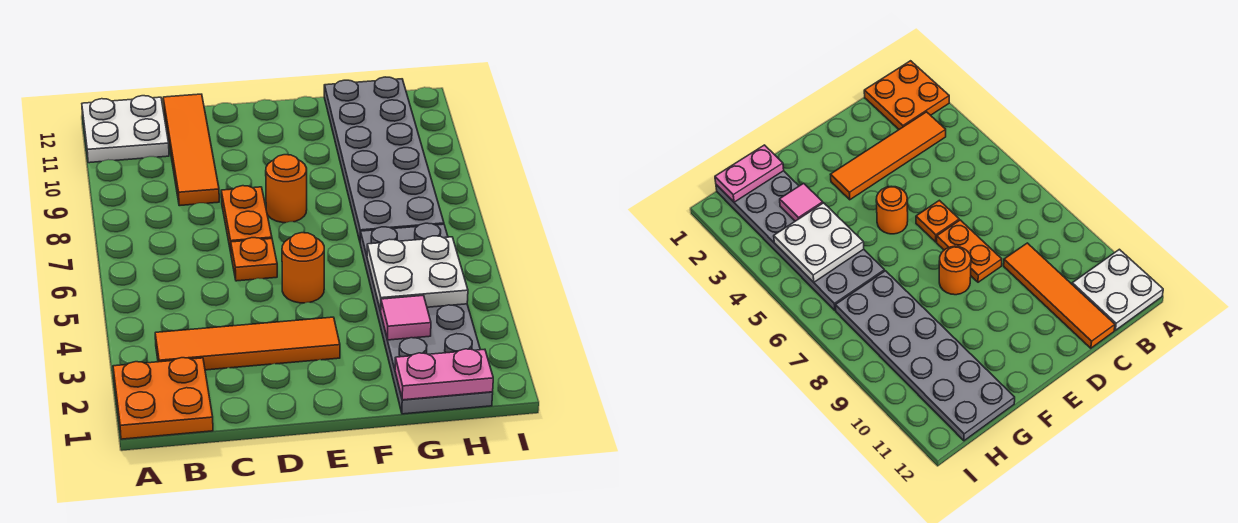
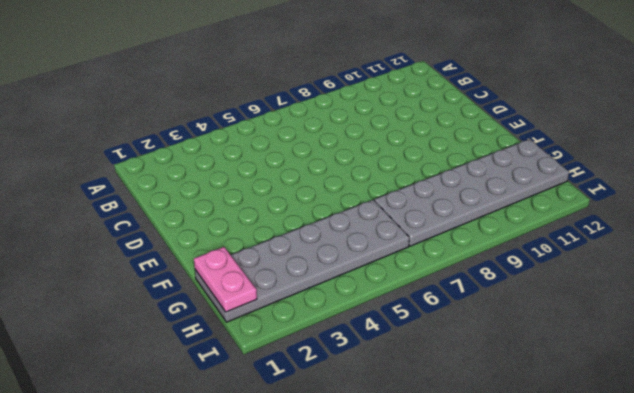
none -> orange 2x2 plate [113,358,213,439]
none -> white 2x2 plate [82,96,169,163]
none -> orange 1x4 tile [155,317,340,370]

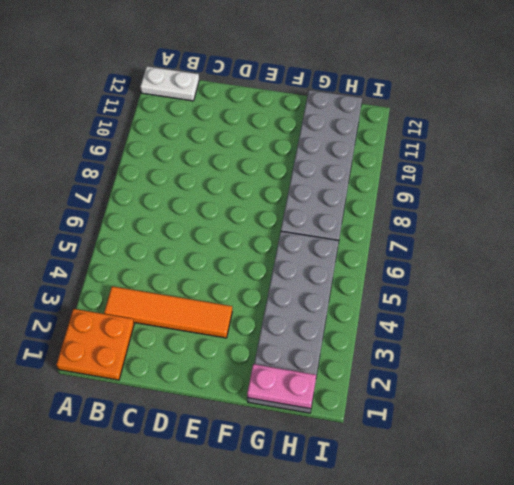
white 1x2 plate [140,66,199,101] -> white 2x2 plate [82,96,169,163]
none -> orange 1x4 tile [163,94,219,206]
none -> orange 1x1 plate [231,238,277,281]
none -> orange 1x2 plate [221,186,272,252]

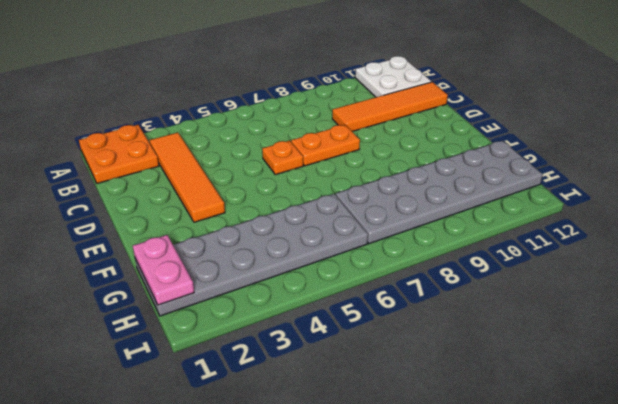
none -> orange 1x1 round brick [282,233,324,303]
none -> orange 1x1 round brick [266,155,307,223]
none -> pink 1x1 tile [380,295,431,340]

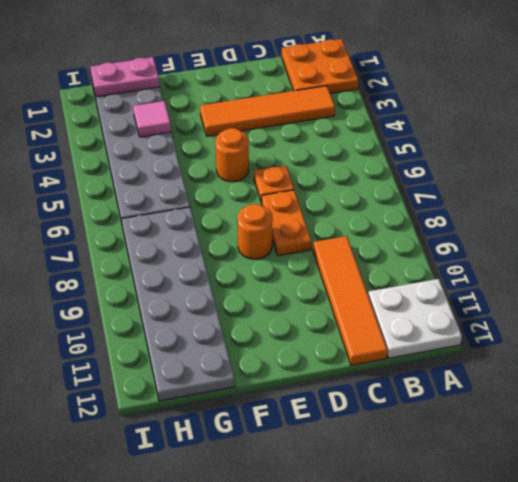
none -> white 2x2 plate [367,236,468,311]

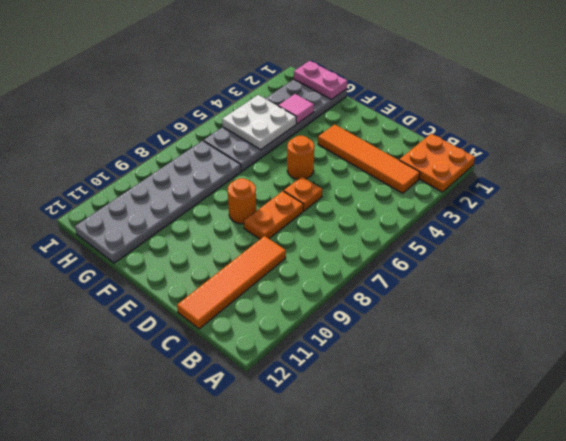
none -> white 2x2 plate [82,96,169,163]

